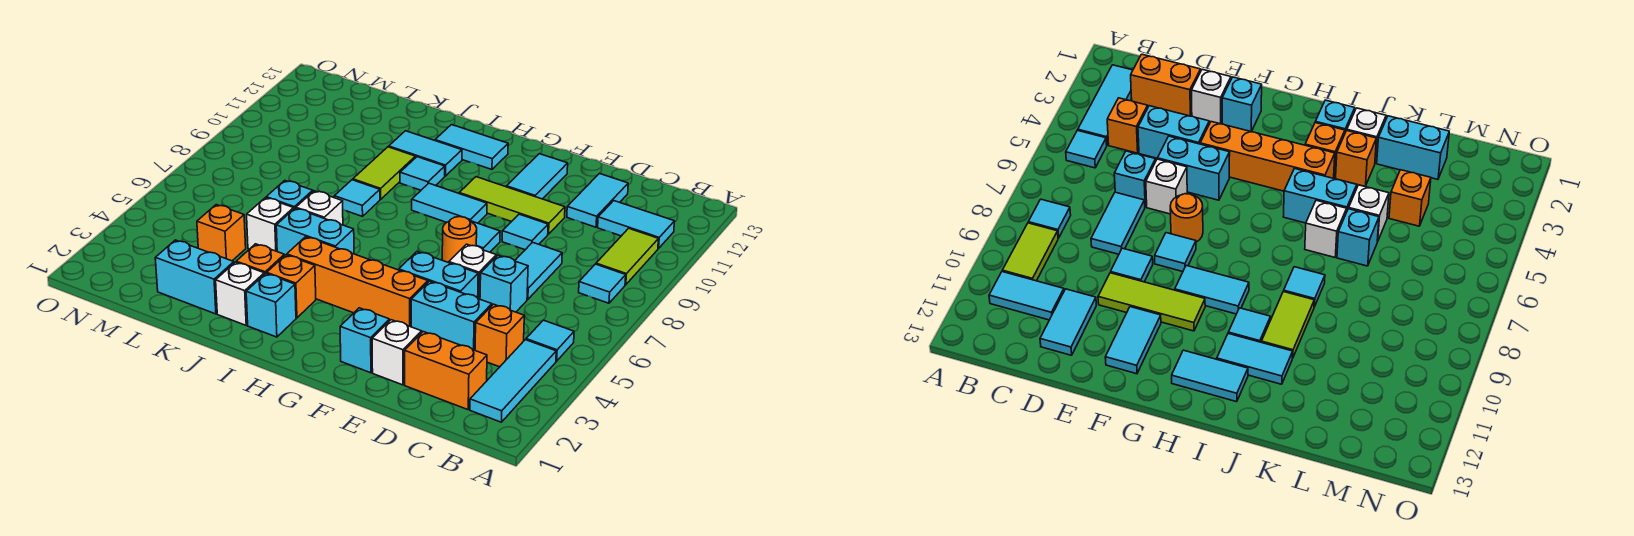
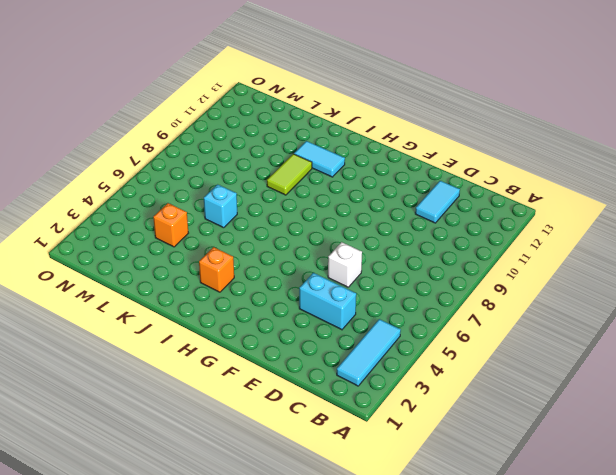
none -> cyan 1x1 tile [526,320,574,361]
none -> cyan 1x1 tile [579,264,626,303]
none -> lime 1x2 tile [596,228,658,285]
none -> cyan 1x2 tile [598,201,675,249]

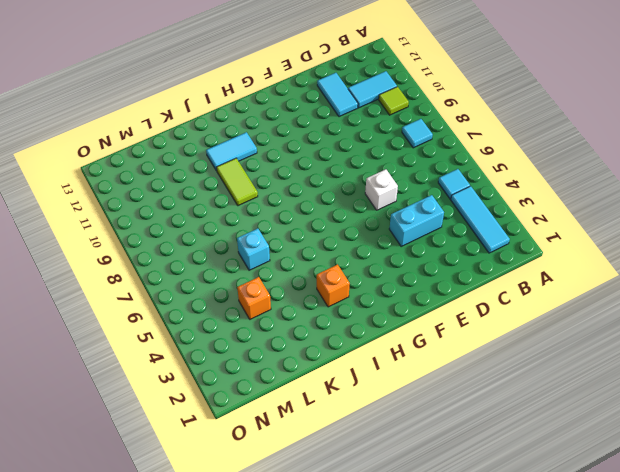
lime 1x1 tile [379,87,409,115] -> lime 1x2 tile [596,228,658,285]
none -> orange 1x2 brick [405,332,487,410]
none -> orange 1x1 brick [475,304,524,367]
none -> cyan 1x1 brick [480,255,528,312]
none -> cyan 1x2 tile [515,242,562,299]

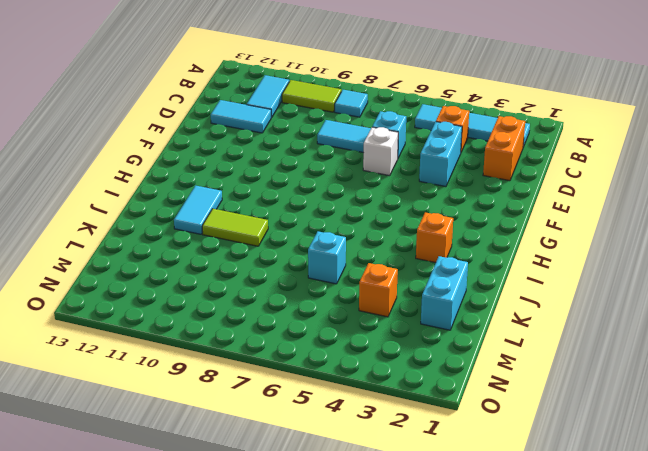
none -> white 1x1 brick [372,320,422,385]
none -> cyan 1x2 brick [399,252,478,298]
none -> cyan 1x1 tile [502,214,548,250]
none -> lime 1x3 tile [459,177,565,234]

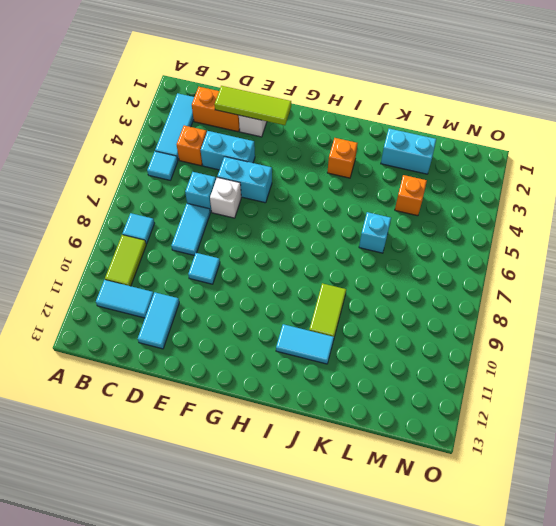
lime 1x3 tile [214,86,291,125] -> lime 1x3 tile moved to [459,177,565,234]
none -> cyan 1x1 brick [340,308,389,373]
none -> orange 1x4 brick [287,237,428,327]
none -> orange 1x1 round brick [442,217,477,263]
none -> cyan 1x1 tile [471,221,500,252]

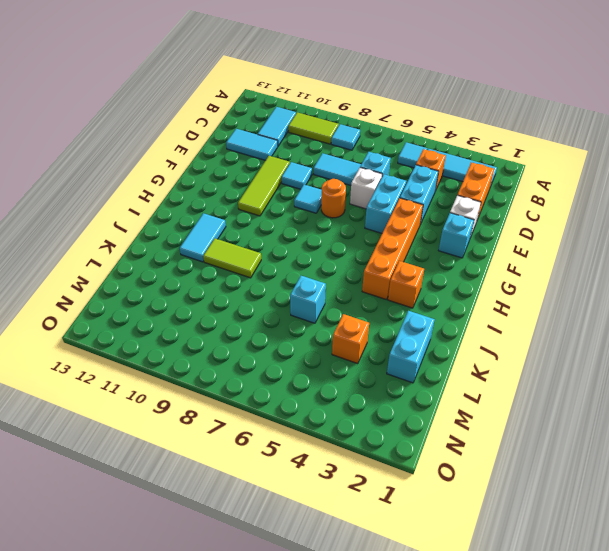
none -> cyan 1x2 tile [507,154,568,199]
none -> cyan 1x2 tile [412,183,487,223]
none -> cyan 1x2 tile [435,125,508,169]
none -> cyan 1x1 brick [246,274,296,337]

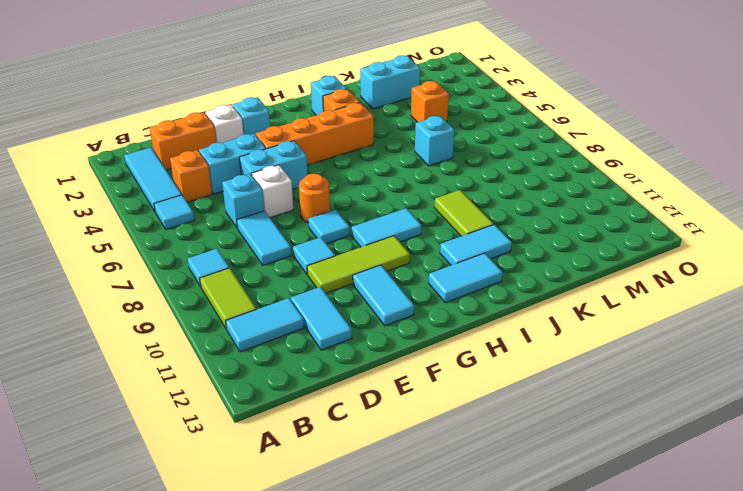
none -> cyan 1x2 brick [276,208,354,256]
none -> cyan 1x1 tile [400,157,445,190]
none -> white 1x1 brick [216,262,264,325]
none -> orange 1x1 brick [236,244,284,274]

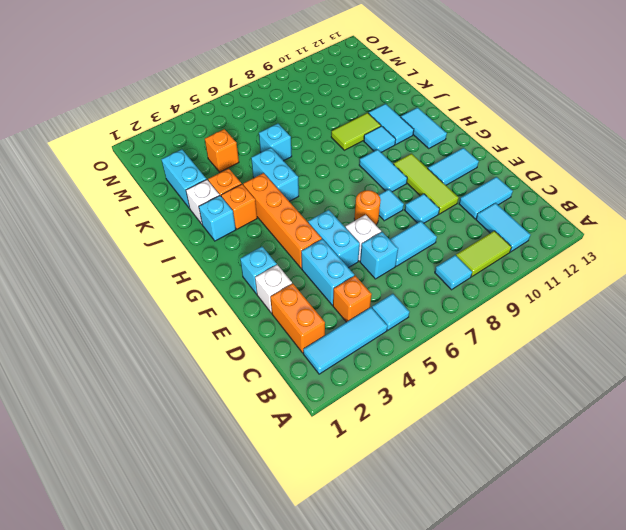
none -> white 1x1 brick [296,191,343,225]
none -> cyan 1x1 tile [334,180,380,216]
none -> white 1x1 brick [247,198,294,251]

